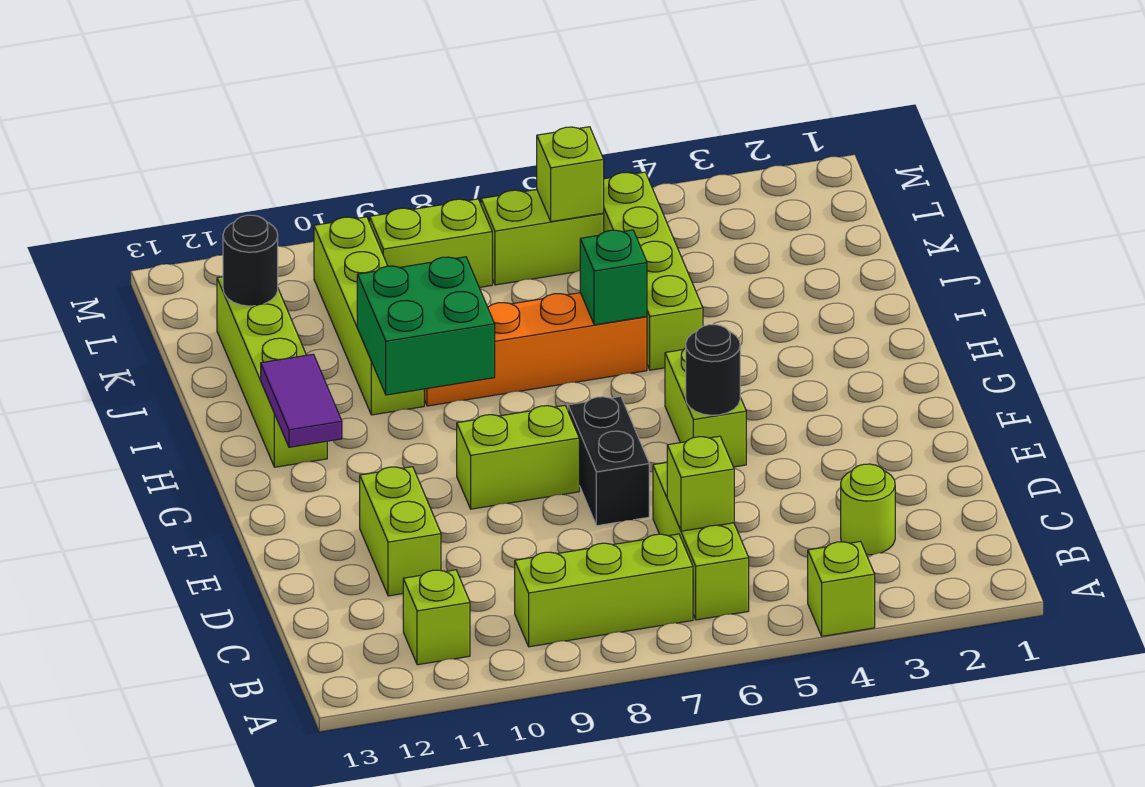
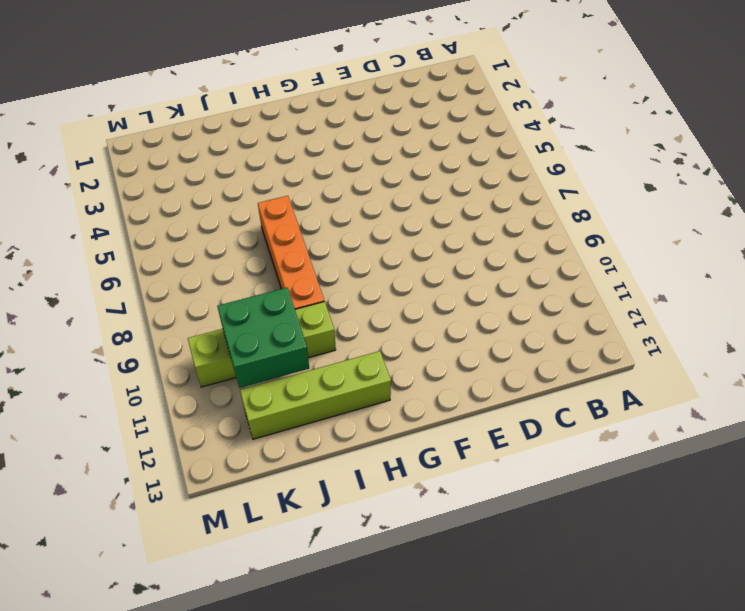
green 2x2 brick [217,288,309,388] -> green 2x2 brick moved to [357,257,495,395]
none -> lime 1x1 brick [808,542,875,636]
none -> lime 1x3 brick [653,462,749,620]
none -> lime 1x3 brick [515,534,693,647]

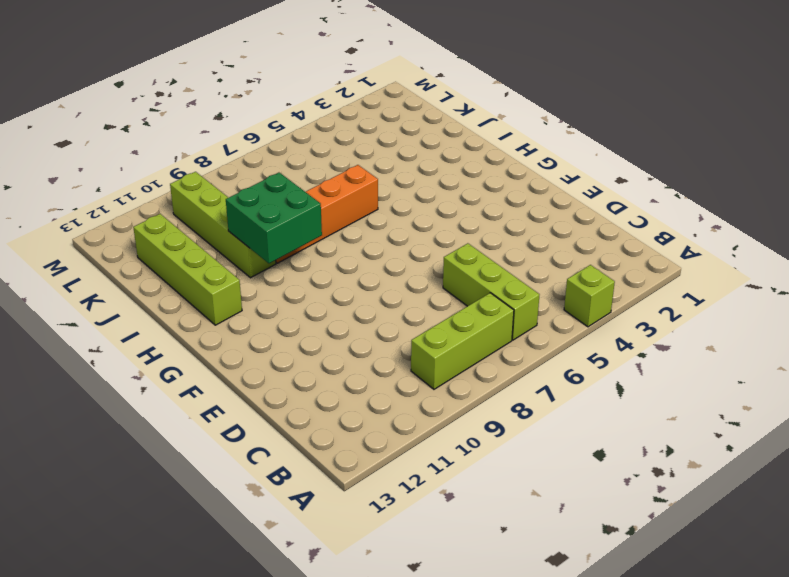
none -> lime 1x1 brick [403,570,470,665]
none -> lime 1x1 round brick [841,464,895,555]
none -> lime 1x2 brick [360,467,441,596]

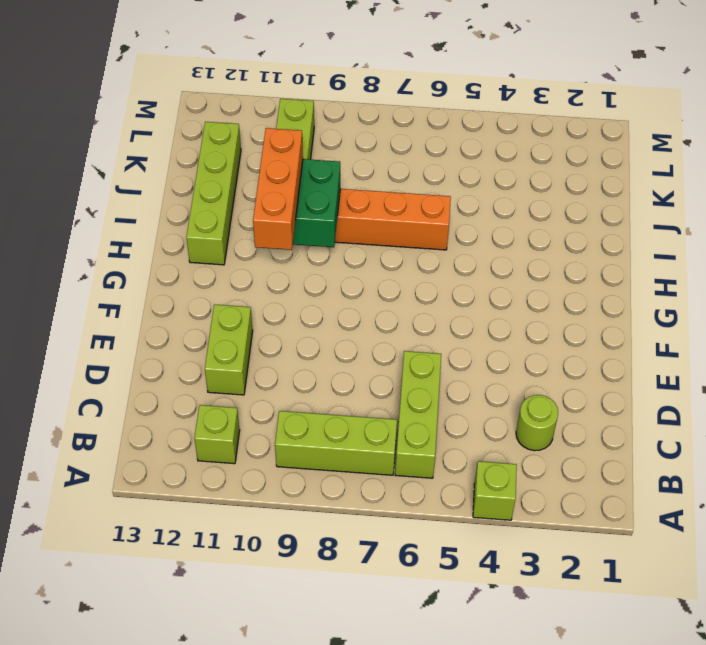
orange 1x3 brick [253,128,303,250] -> none
none -> black 1x2 brick [568,396,649,526]
none -> lime 1x2 brick [665,348,746,467]
none -> lime 1x2 brick [457,405,579,509]

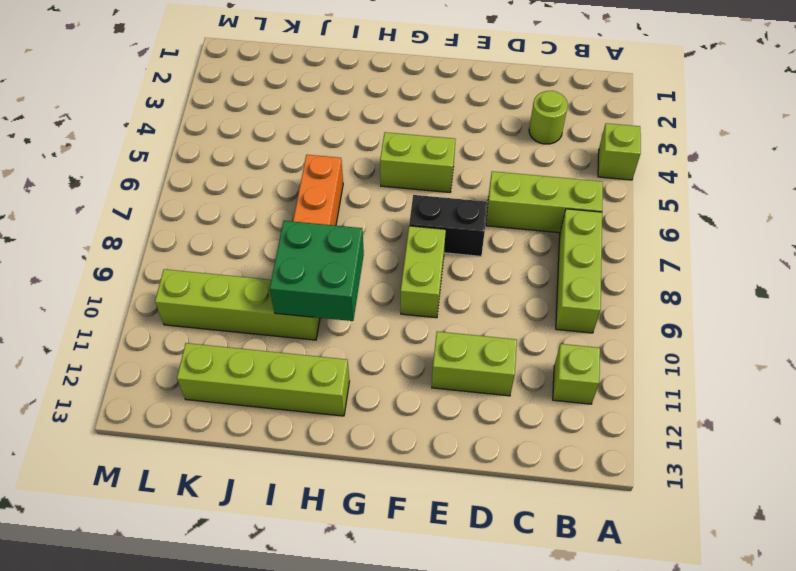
none -> lime 1x4 brick [603,172,703,370]
none -> lime 1x2 brick [481,190,604,285]
none -> lime 1x2 brick [370,199,492,287]

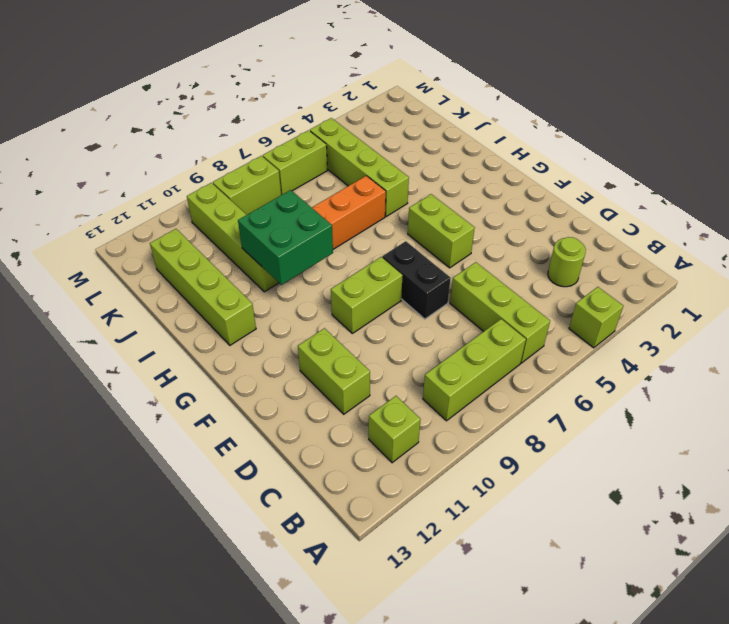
none -> lime 1x1 brick [667,436,734,531]
none -> black 1x1 round brick [686,325,740,415]
none -> purple 1x2 tile [261,354,342,447]

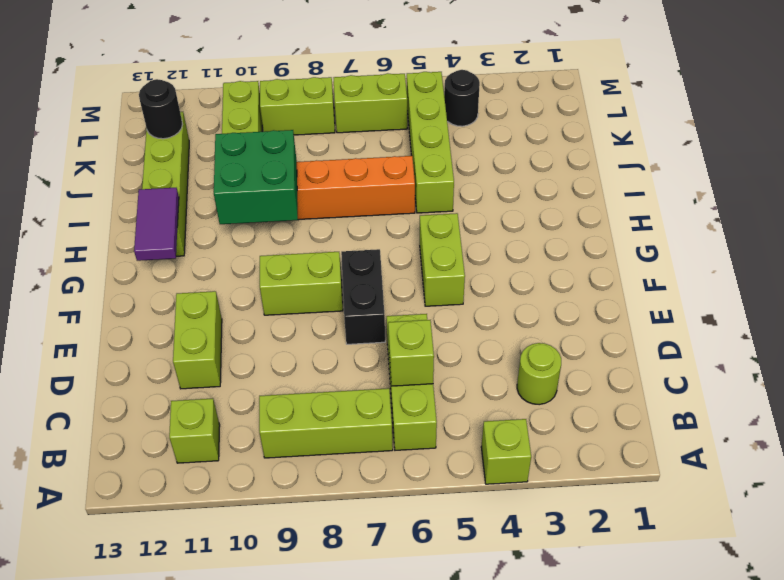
black 1x1 round brick [444,70,480,126] -> black 1x1 round brick moved to [686,325,740,415]
none -> green 1x1 brick [580,230,647,325]
none -> lime 1x1 brick [537,127,604,222]

